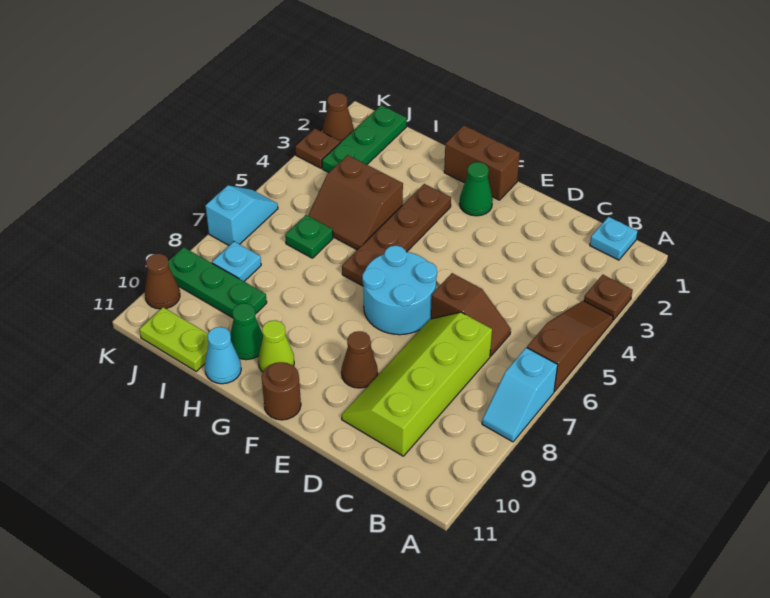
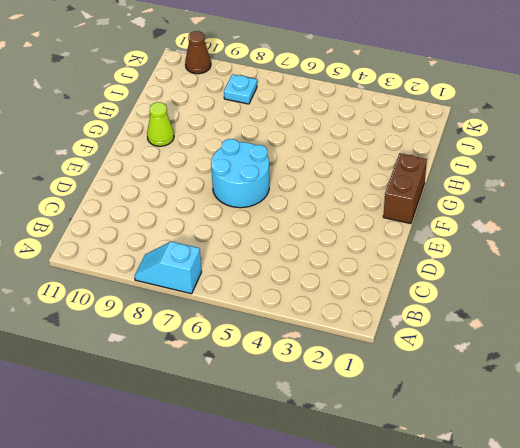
none -> brown 1x1 plate [584,275,633,320]
none -> brown 1x3 slope [527,301,613,391]
none -> cyan 1x1 plate [590,217,637,260]

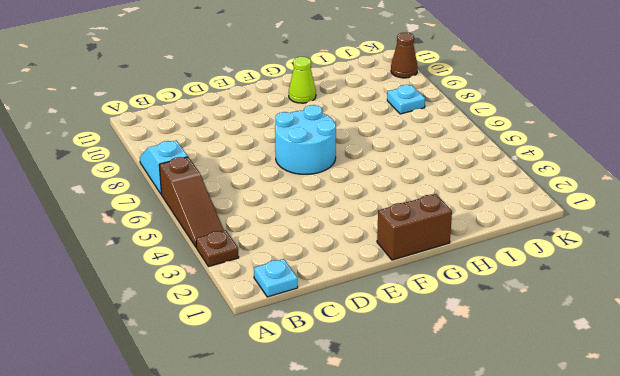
none -> brown 1x2 slope [431,273,511,356]
none -> lime 2x4 slope [342,312,492,456]
none -> brown 1x1 cone [341,331,378,388]

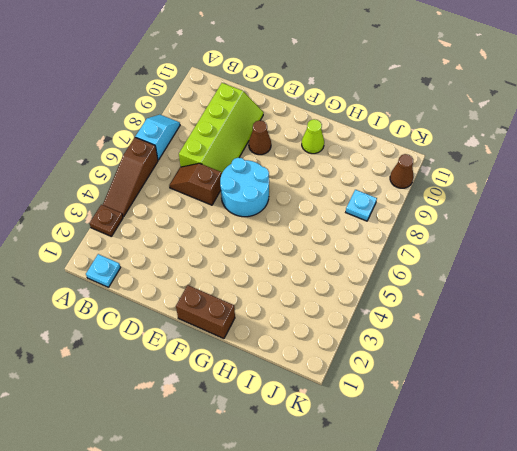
none -> green 1x1 cone [459,162,493,216]
none -> brown 1x1 round brick [262,362,301,420]
none -> brown 1x4 plate [342,184,451,286]

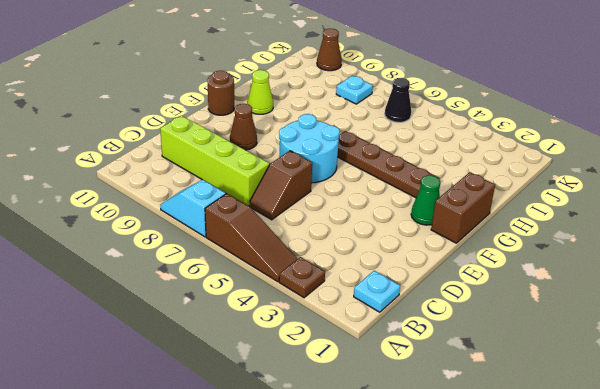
black 1x1 cone [385,78,411,122] -> none
none -> brown 2x2 slope [308,155,403,250]
none -> green 1x1 cone [230,303,263,360]
none -> cyan 1x1 cone [205,327,241,384]

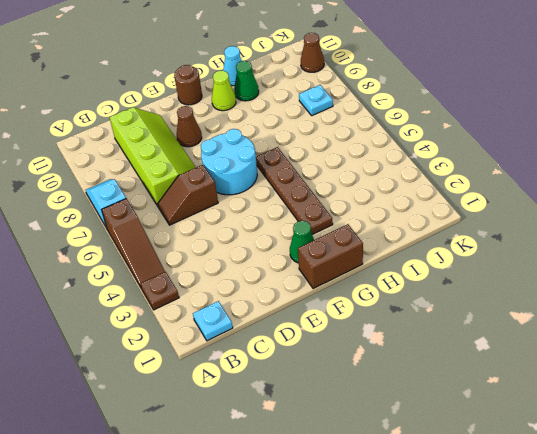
none -> brown 2x2 slope [308,155,403,250]
none -> green 1x1 plate [285,215,333,258]
none -> green 1x3 plate [168,247,267,318]

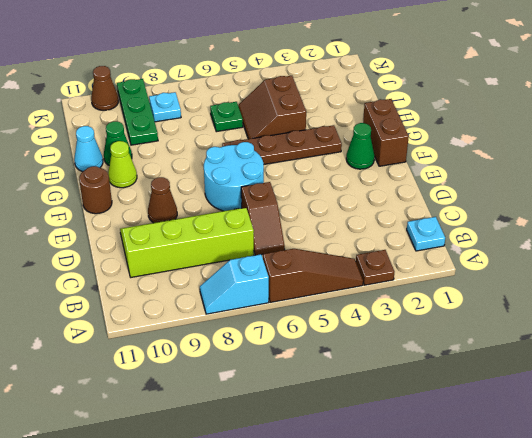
none -> lime 1x2 plate [139,307,209,371]
none -> green 1x3 plate [322,105,407,172]
none -> brown 1x1 cone [322,93,354,143]

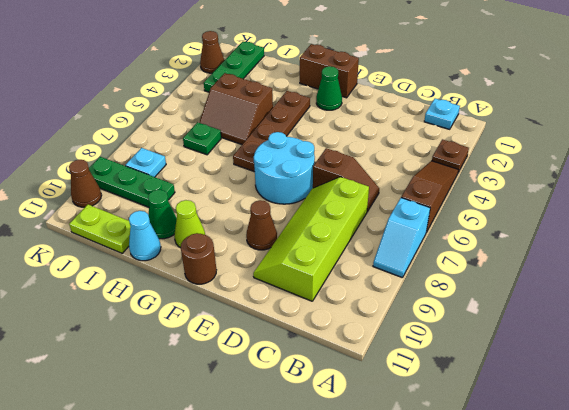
none -> brown 1x1 plate [295,129,340,168]
none -> cyan 1x2 slope [205,185,278,245]

